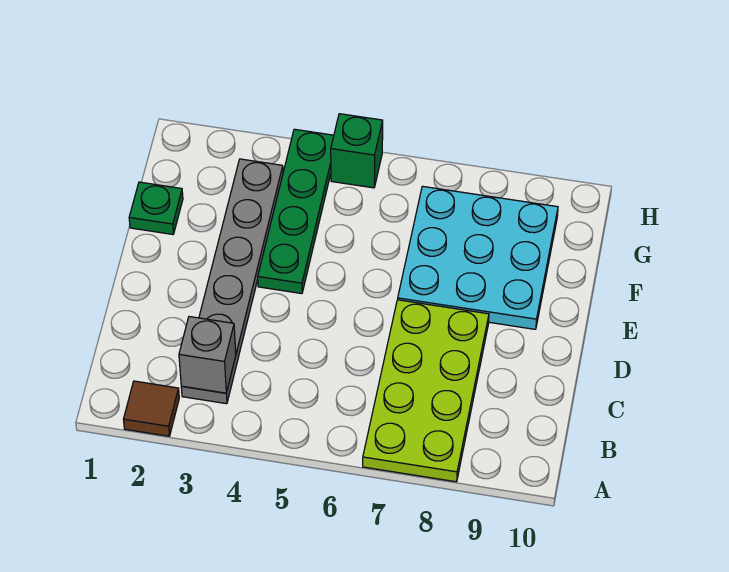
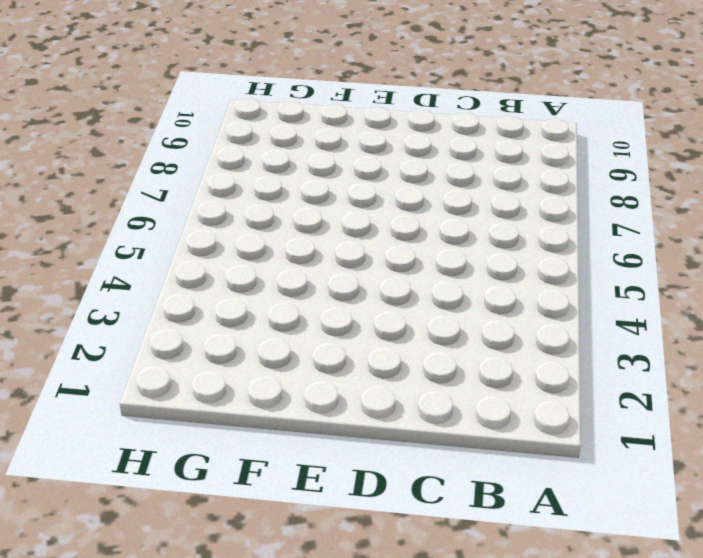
none -> brown 1x1 tile [124,381,179,436]
none -> lime 2x4 plate [363,300,489,482]

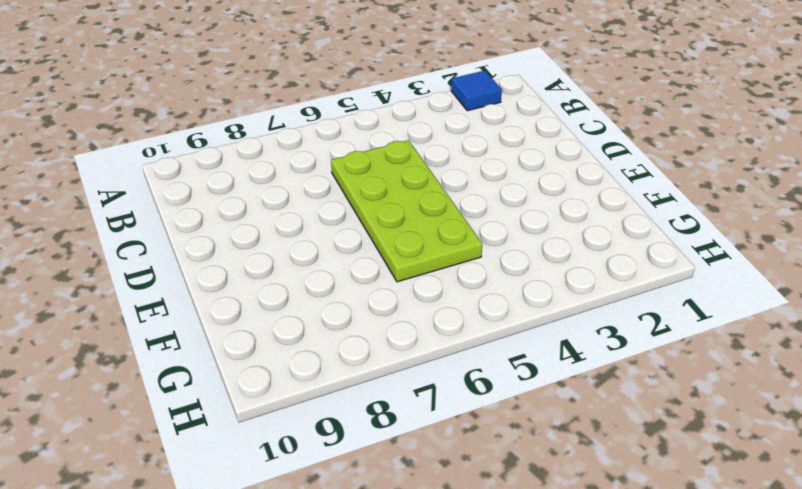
blue 1x1 tile [451,71,502,111] -> brown 1x1 tile [124,381,179,436]
lime 2x4 plate [331,140,482,282] -> lime 2x4 plate moved to [363,300,489,482]
none -> grey 1x6 plate [181,159,283,404]
none -> green 1x4 plate [258,129,334,294]

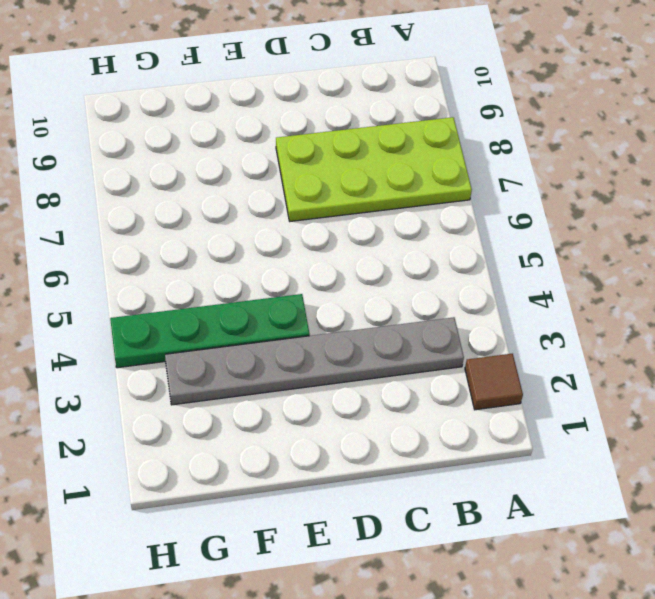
none -> cyan 3x3 plate [398,186,558,329]
none -> green 1x1 plate [129,182,183,234]

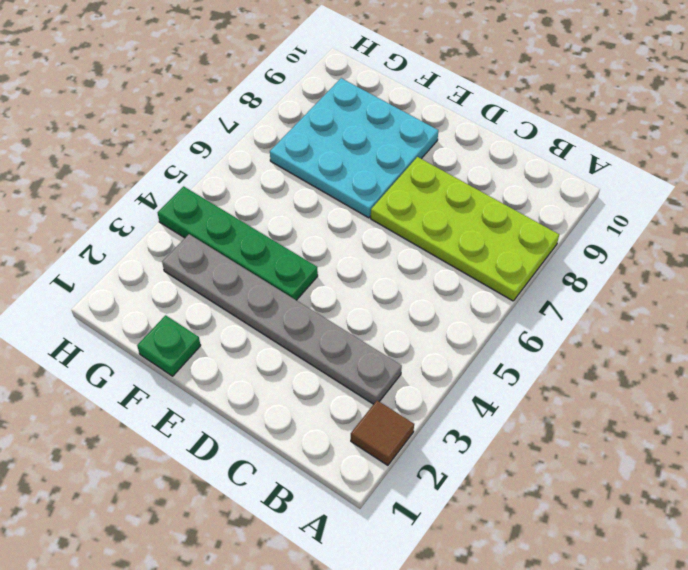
none -> green 1x1 brick [331,114,383,188]
none -> grey 1x1 brick [179,317,236,393]

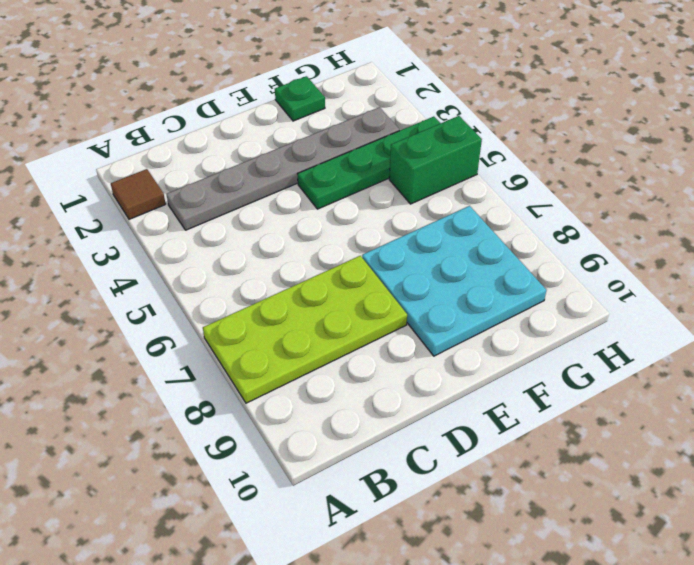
green 1x2 brick [389,116,482,204] -> green 1x1 brick [331,114,383,188]
none -> grey 1x1 brick [179,317,236,393]

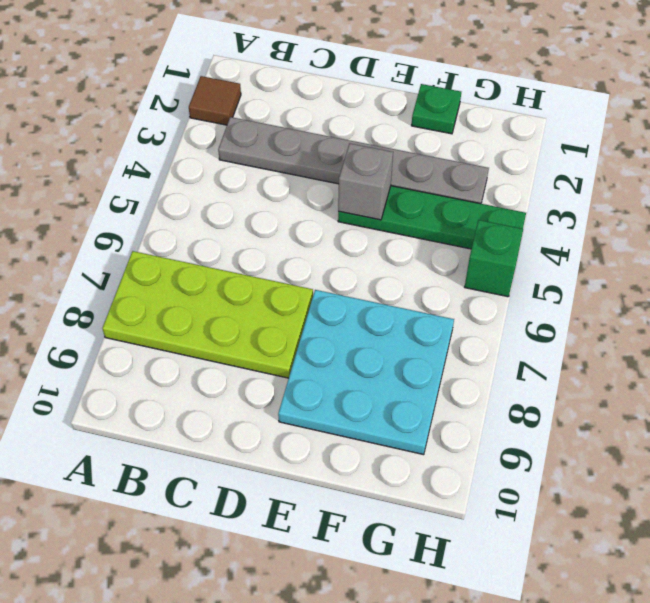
grey 1x1 brick [338,143,393,220] -> grey 1x1 brick moved to [179,317,236,393]

